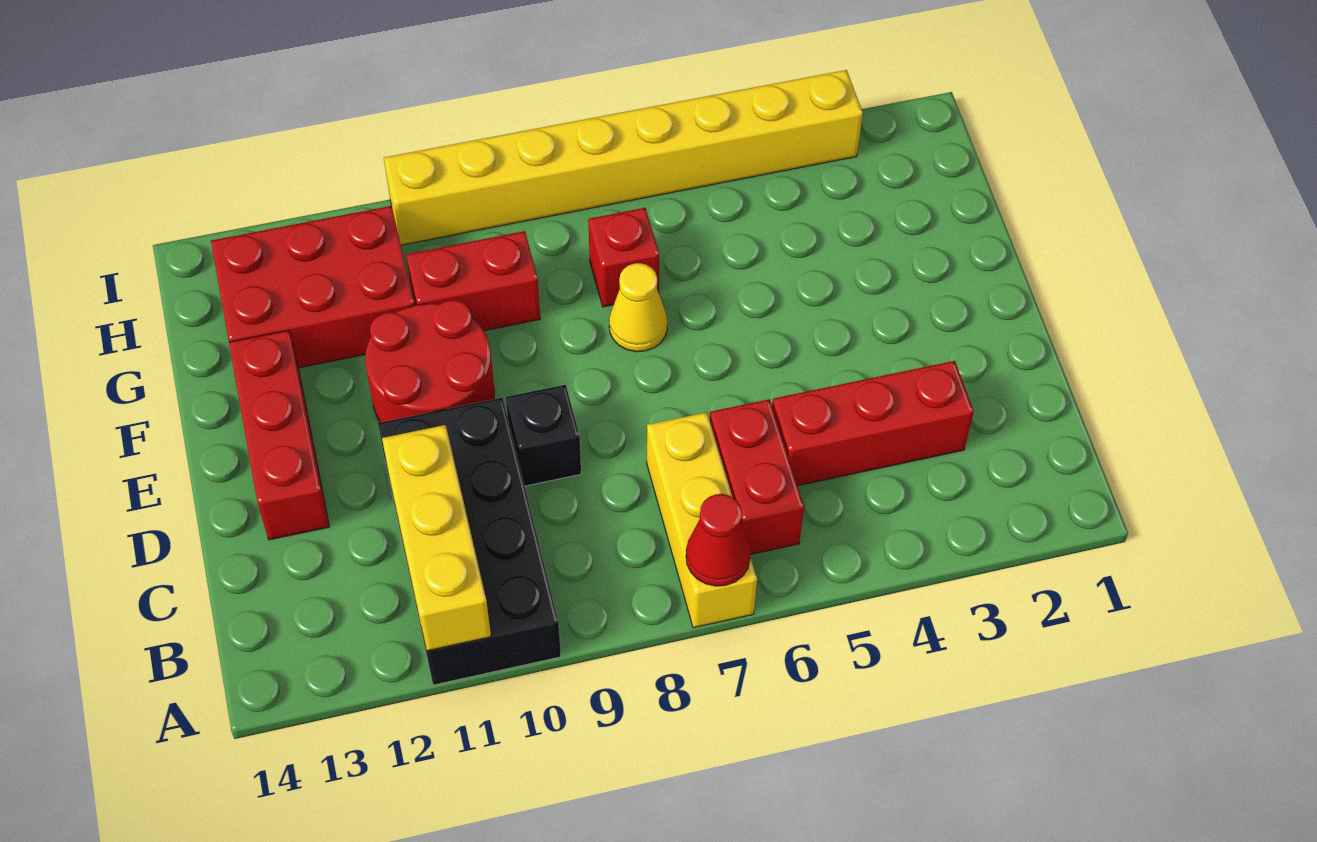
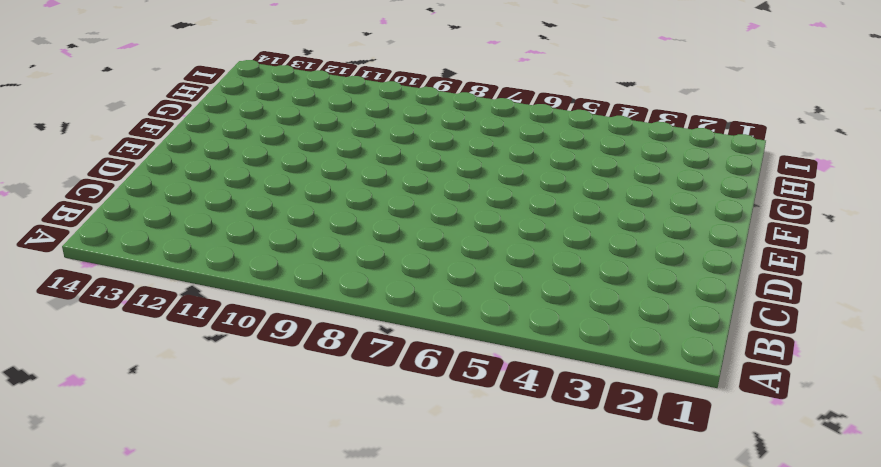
none -> yellow 1x3 brick [647,412,757,628]
none -> black 2x4 brick [378,398,561,685]
none -> red 1x2 brick [710,399,804,554]

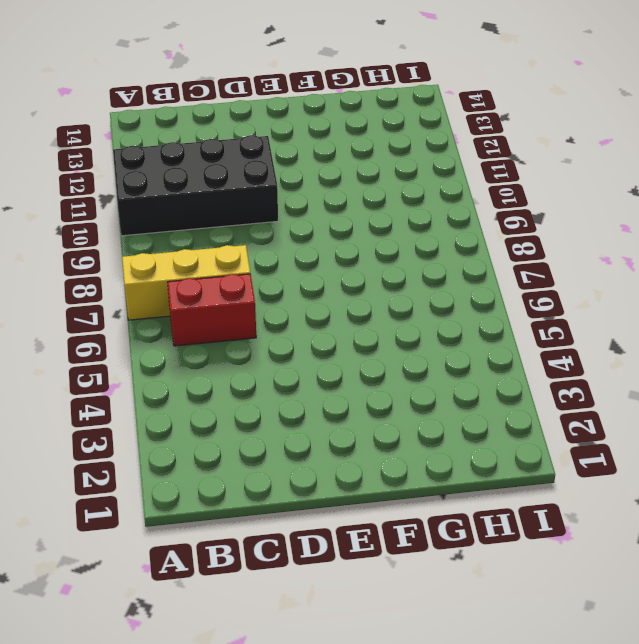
none -> red 1x3 brick [772,361,974,486]
none -> black 1x1 brick [506,385,581,486]
none -> red 1x3 brick [229,330,329,540]

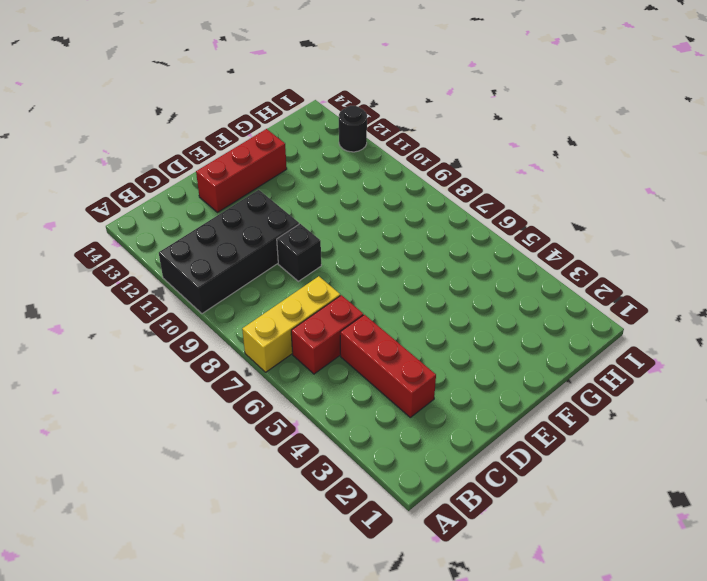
black 1x1 round brick [339,106,367,152] -> none
none -> red 2x2 round brick [365,300,495,422]
none -> yellow 1x1 cone [609,263,667,352]
none -> red 1x1 brick [588,208,659,307]

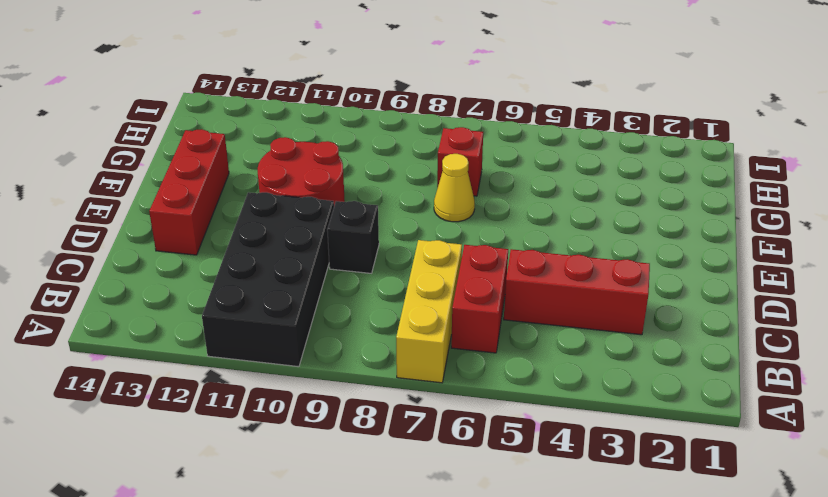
none -> red 1x2 brick [406,231,540,331]
none -> red 2x3 brick [211,206,414,368]
none -> yellow 1x8 brick [384,70,863,245]

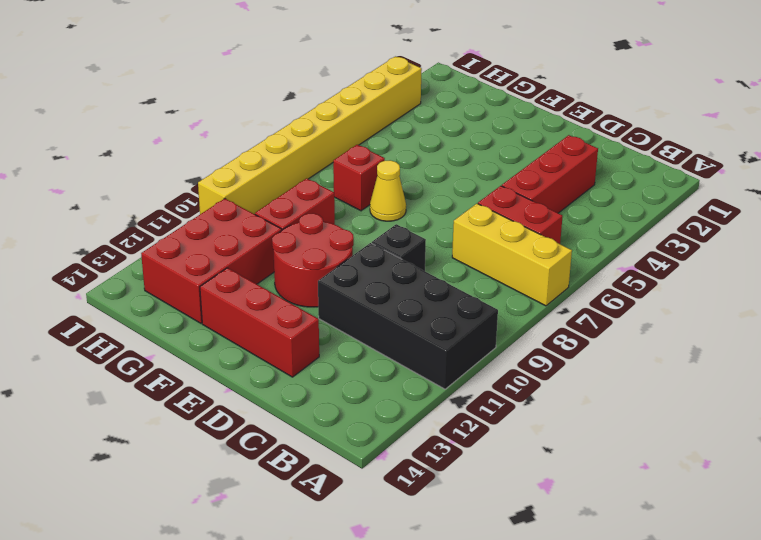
none -> red 1x1 cone [686,494,751,586]
none -> yellow 1x3 brick [382,425,491,651]

